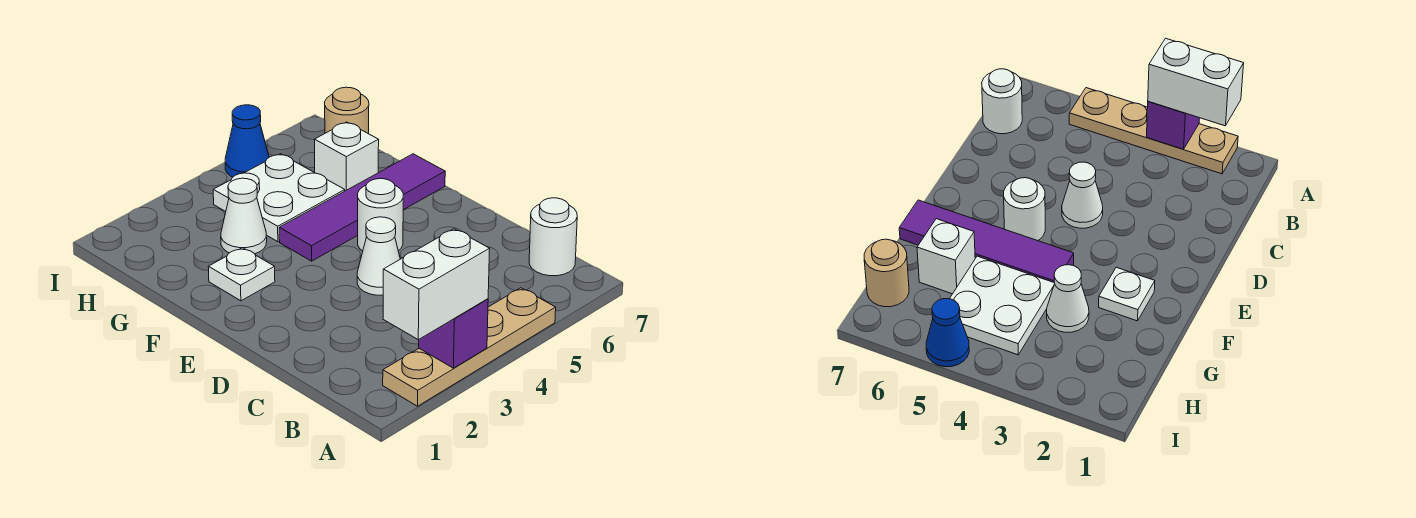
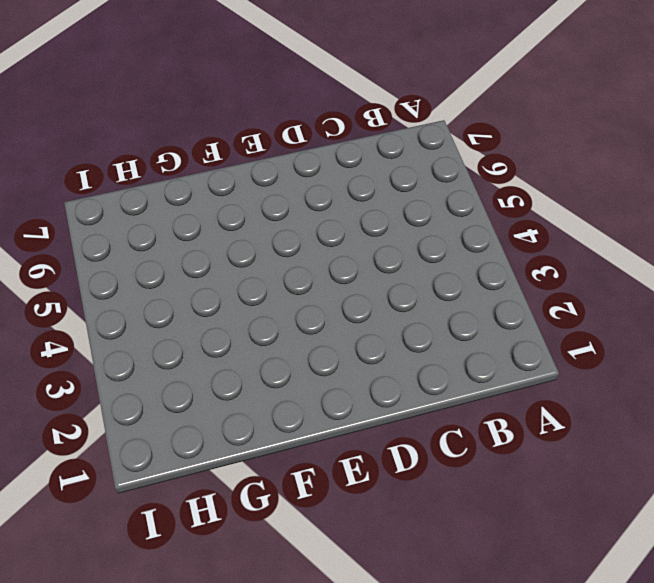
none -> tan 1x4 plate [383,288,556,406]
none -> white 1x1 round brick [529,198,577,276]
none -> white 1x1 cone [357,217,400,295]

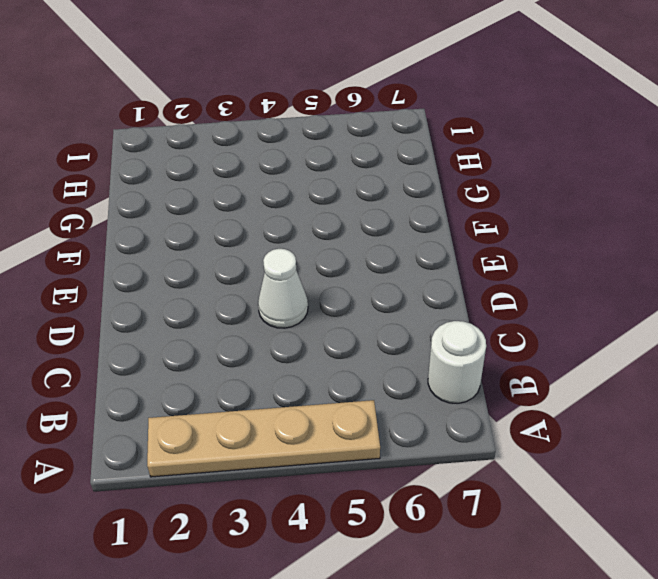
none -> white 1x1 round brick [358,179,403,251]
none -> white 1x1 plate [208,248,275,301]
none -> purple 1x4 tile [279,154,445,261]

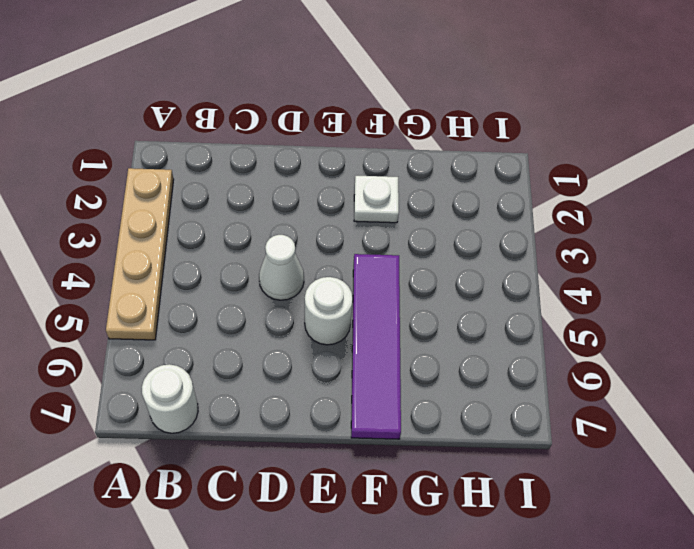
none -> white 1x1 cone [221,178,267,254]
none -> white 2x2 plate [213,154,345,242]
none -> white 1x1 brick [314,122,379,191]

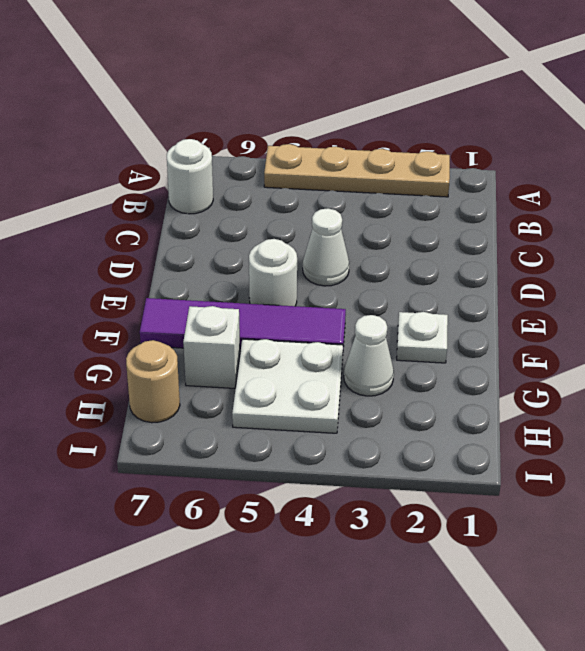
none -> blue 1x1 cone [225,105,269,177]
none -> purple 1x1 brick [419,299,488,368]
none -> white 1x2 brick [383,229,490,340]

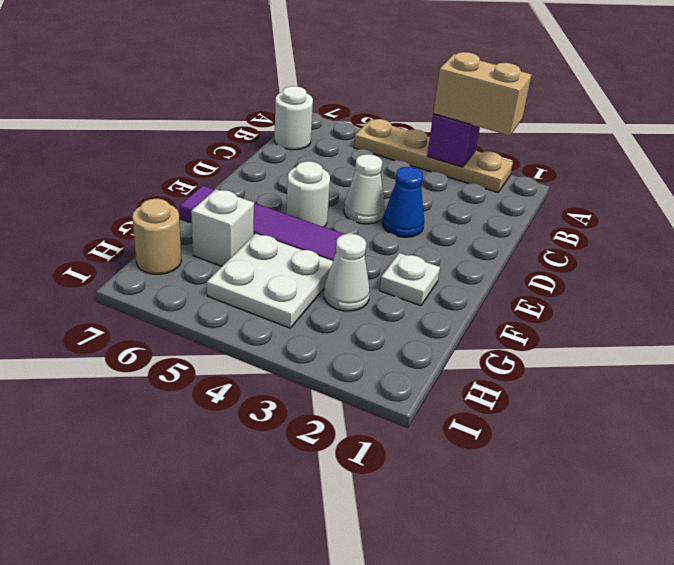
tan 1x2 brick [433,52,532,136] -> white 1x2 brick [383,229,490,340]
blue 1x1 cone [383,167,424,237] -> blue 1x1 cone moved to [225,105,269,177]

